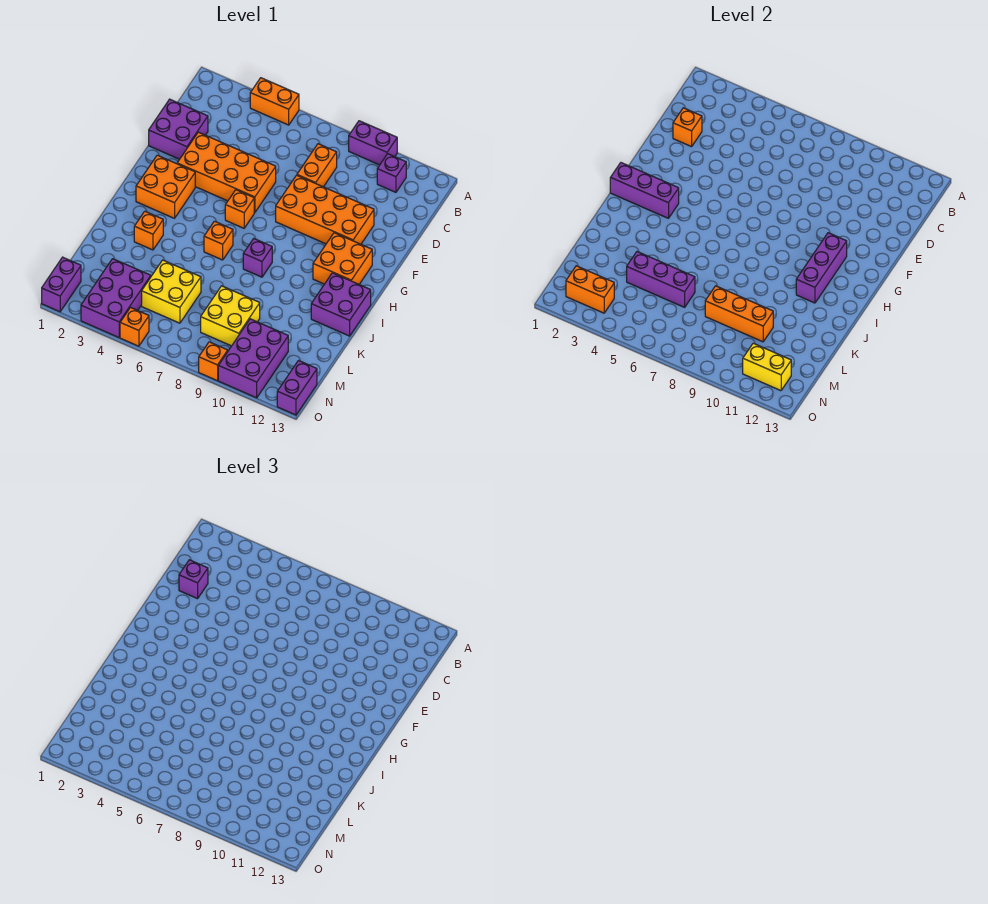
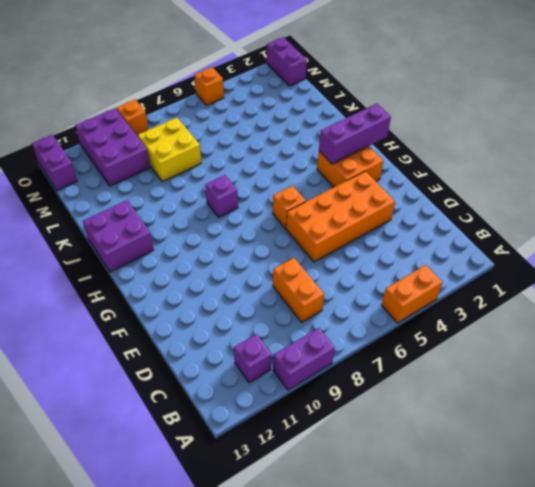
none -> purple 2x2 brick [149,99,208,159]
none -> orange 2x4 brick [276,175,374,244]
none -> orange 2x2 brick [313,233,372,284]
none -> orange 1x1 brick [204,221,233,260]

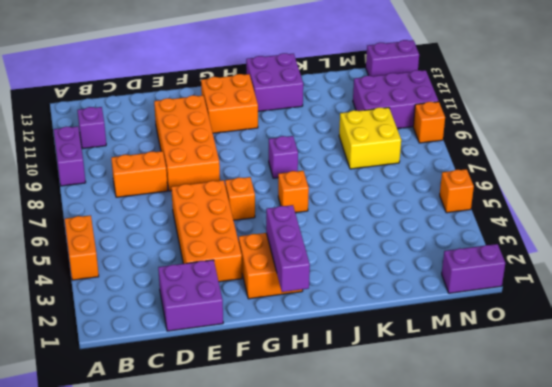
none -> orange 1x1 brick [134,211,163,250]
none -> yellow 2x2 brick [142,260,201,323]
none -> purple 2x3 brick [81,259,151,337]
none -> orange 1x1 brick [673,108,702,147]

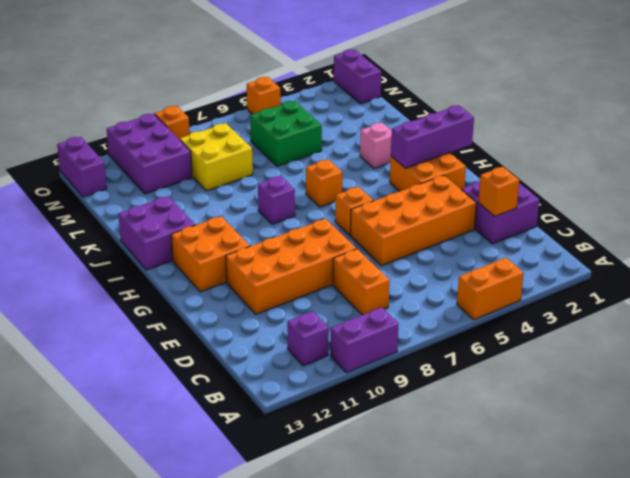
pink 1x1 brick [360,123,392,168] -> orange 1x1 brick [134,211,163,250]
green 2x2 brick [250,101,322,166] -> yellow 2x2 brick [142,260,201,323]
none -> purple 2x3 brick [81,259,151,337]
none -> purple 1x3 brick [796,233,847,303]
none -> purple 1x3 brick [627,252,695,307]
none -> orange 1x3 brick [705,286,773,342]

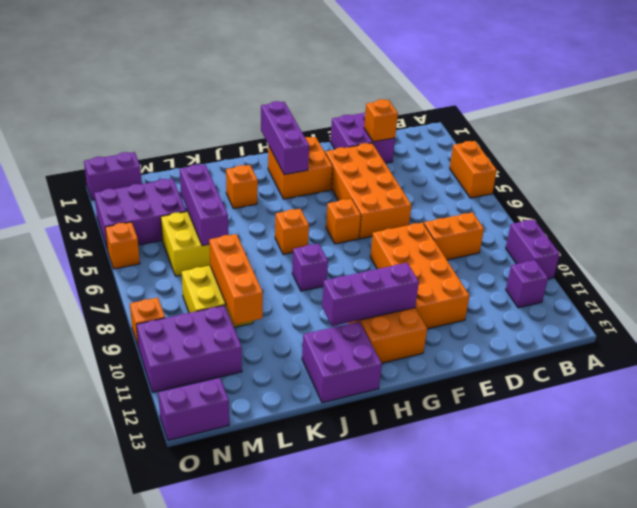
none -> orange 1x2 brick [566,266,614,313]
none -> yellow 1x2 brick [743,343,791,391]
none -> purple 1x1 brick [179,560,208,599]

